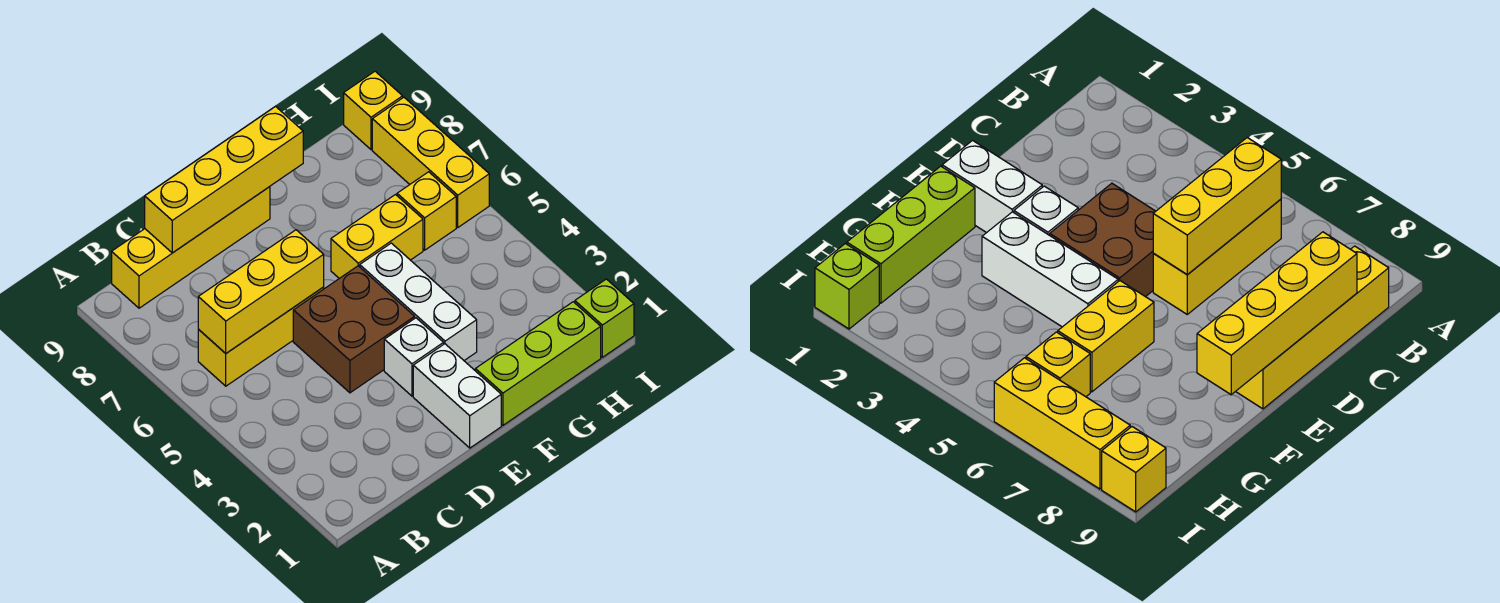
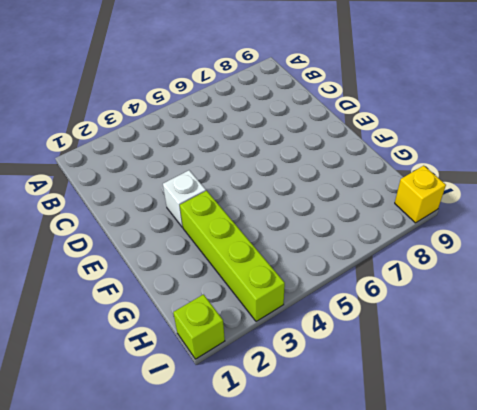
lime 1x4 brick [180,191,285,322] -> white 1x3 brick [360,243,477,360]
none -> yellow 1x3 brick [198,287,324,386]
none -> yellow 1x4 brick [112,187,270,308]
none -> brown 2x2 brick [293,266,415,393]

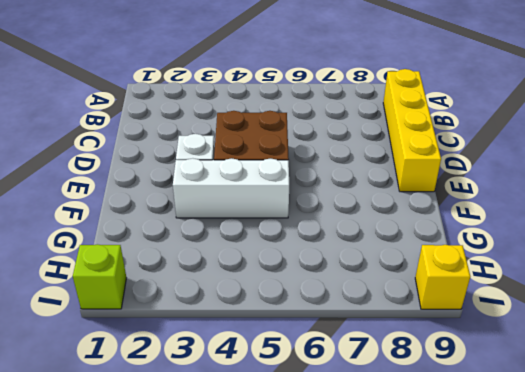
none -> yellow 1x3 brick [198,287,324,386]
none -> white 1x2 brick [413,344,501,448]
none -> lime 1x3 brick [475,302,601,425]

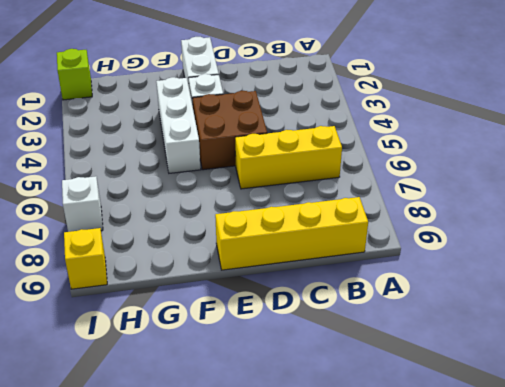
white 1x1 brick [62,176,103,232] -> yellow 1x3 brick [372,97,489,227]
none -> lime 1x3 brick [475,302,601,425]
none -> yellow 1x2 brick [331,195,423,278]
none -> yellow 1x1 brick [397,172,456,250]

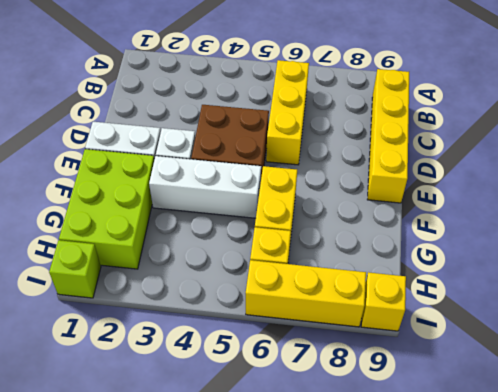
lime 2x3 brick [59,149,154,269] -> lime 1x3 brick [475,302,601,425]
none -> yellow 1x3 brick [198,230,324,353]
none -> yellow 1x4 brick [145,106,303,253]

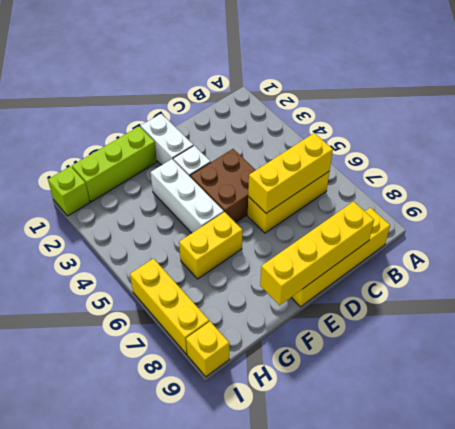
none -> yellow 1x1 brick [397,172,456,250]

